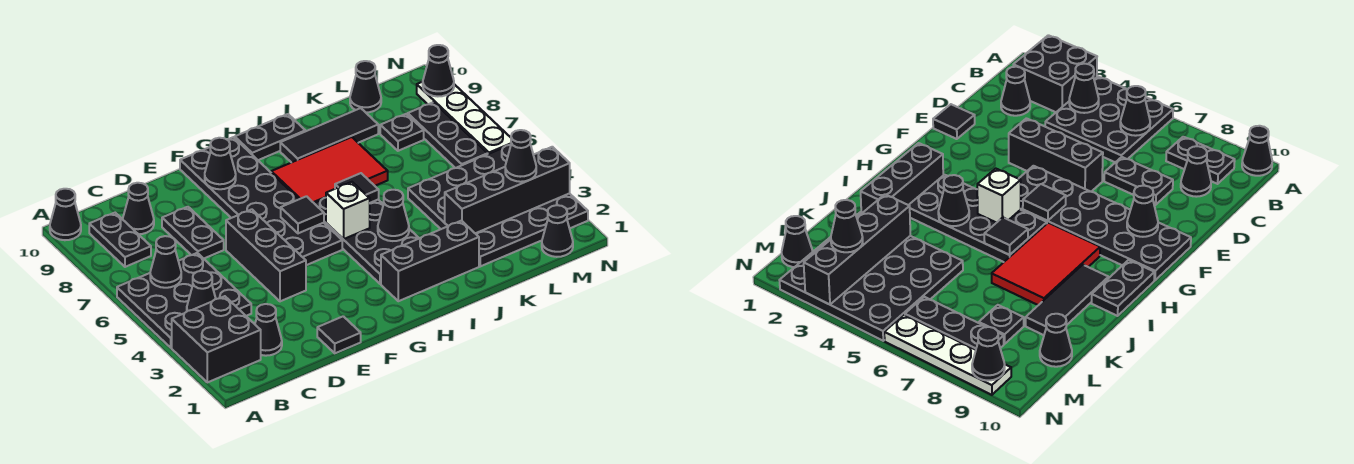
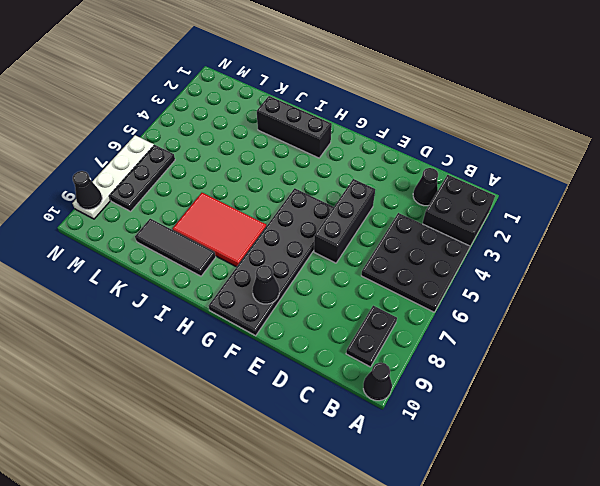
none -> black 1x1 cone [123,183,154,234]
none -> black 1x2 plate [162,207,224,259]
none -> black 1x1 tile [317,316,361,353]
none -> black 2x4 plate [314,198,419,284]

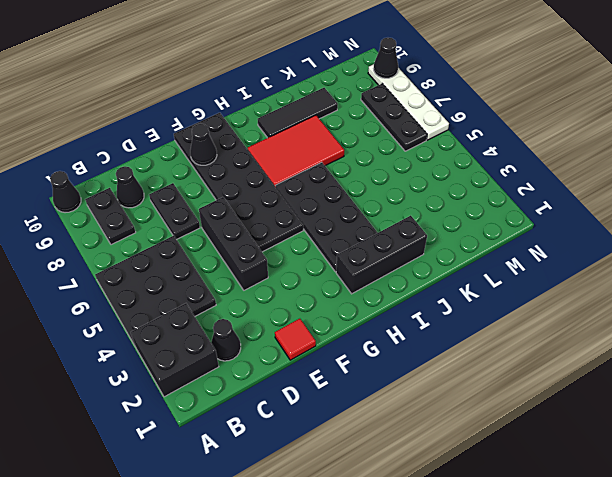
red 1x1 tile [275,319,316,360] -> black 1x1 tile [317,316,361,353]
none -> black 1x2 plate [235,114,305,160]
none -> black 4x4 plate [408,145,588,266]
none -> black 1x1 plate [380,114,424,151]
none -> black 1x1 cone [350,61,381,112]

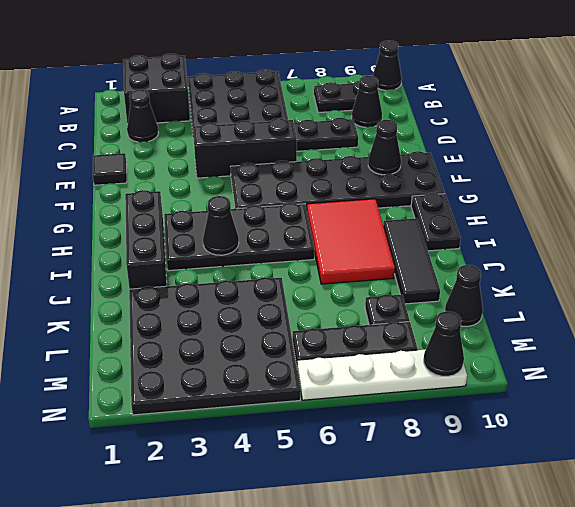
none -> black 1x1 cone [542,205,573,257]
none -> black 1x1 cone [187,271,216,311]
none -> black 1x1 cone [150,236,181,288]
none -> black 1x1 tile [281,196,324,233]

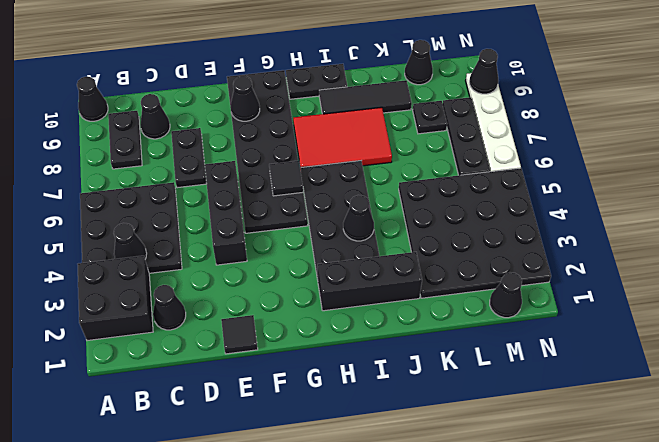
none -> black 1x1 cone [150,236,181,288]
none -> white 1x1 brick [326,182,370,239]
none -> black 1x1 tile [335,173,379,203]
none -> black 1x4 brick [445,147,570,233]

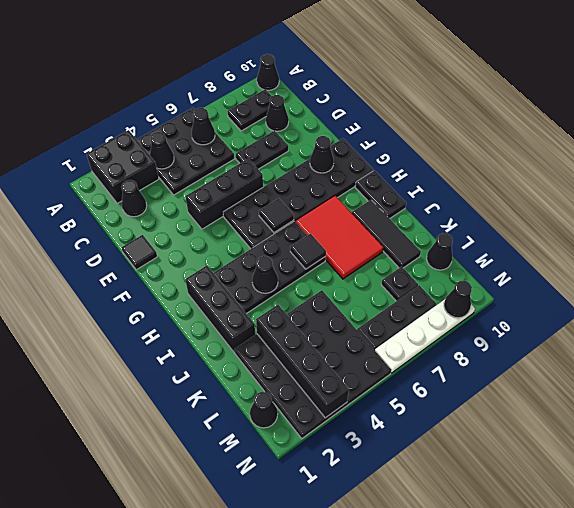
none -> white 1x1 brick [326,182,370,239]
none -> black 1x1 cone [505,130,536,182]

